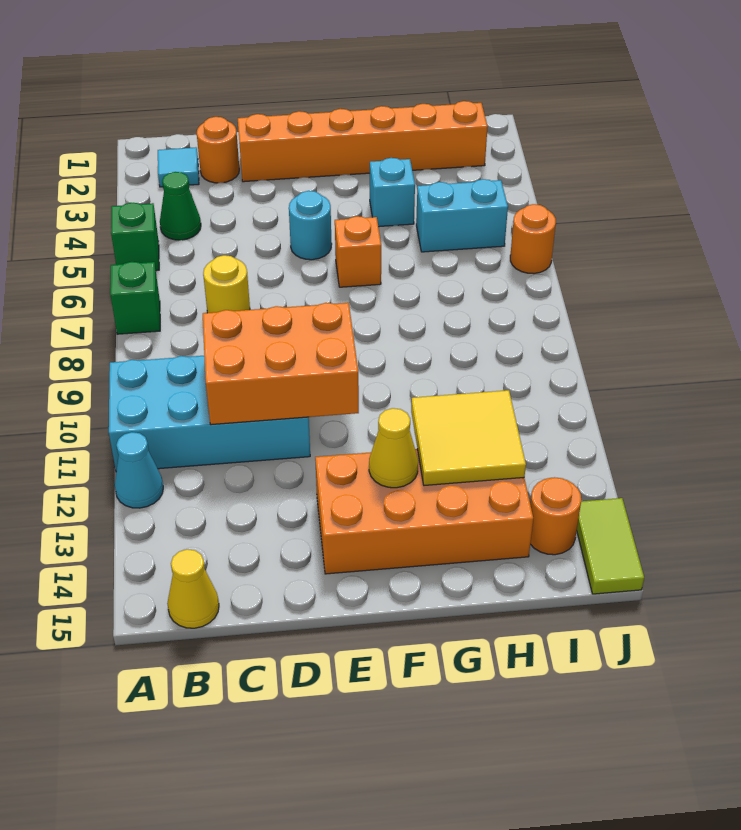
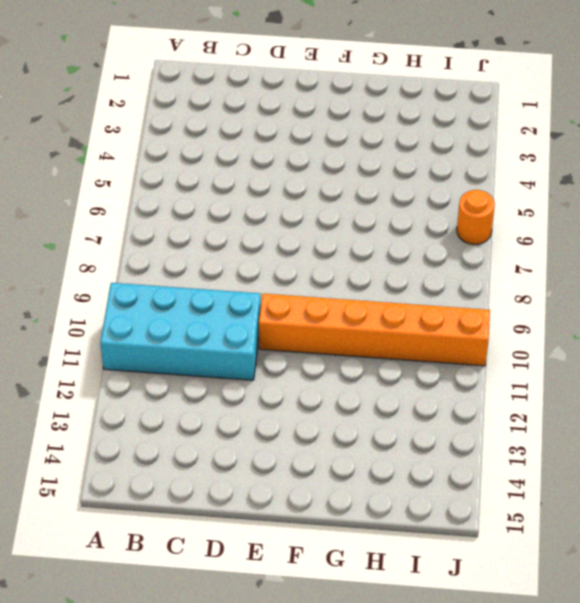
orange 1x6 brick [259,294,490,366] -> orange 1x6 brick moved to [238,101,488,182]
none -> green 1x1 brick [111,203,159,271]
none -> green 1x1 brick [110,262,160,334]
none -> cyan 1x1 cone [115,432,163,508]

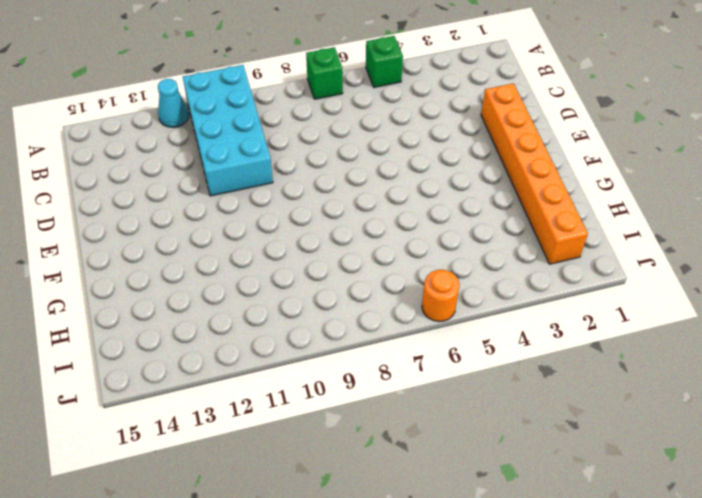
none -> cyan 1x1 tile [158,147,199,187]
none -> green 1x1 cone [160,172,201,240]
none -> yellow 1x1 cone [167,549,219,628]

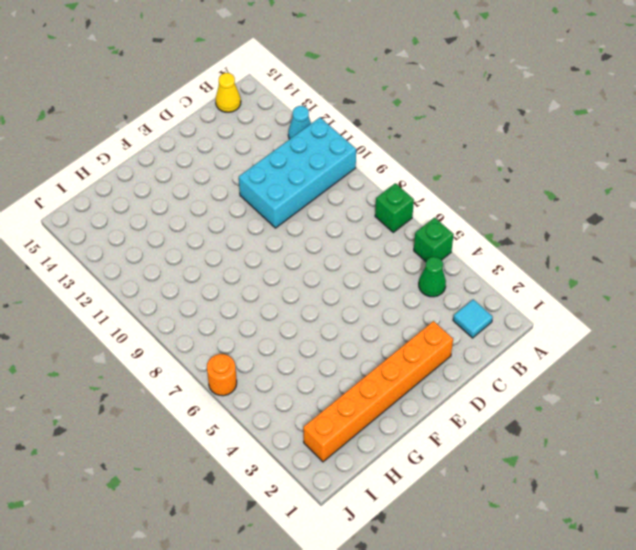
none -> orange 1x1 round brick [197,117,239,183]
none -> yellow 1x1 round brick [203,255,250,313]
none -> cyan 1x1 round brick [289,191,332,260]

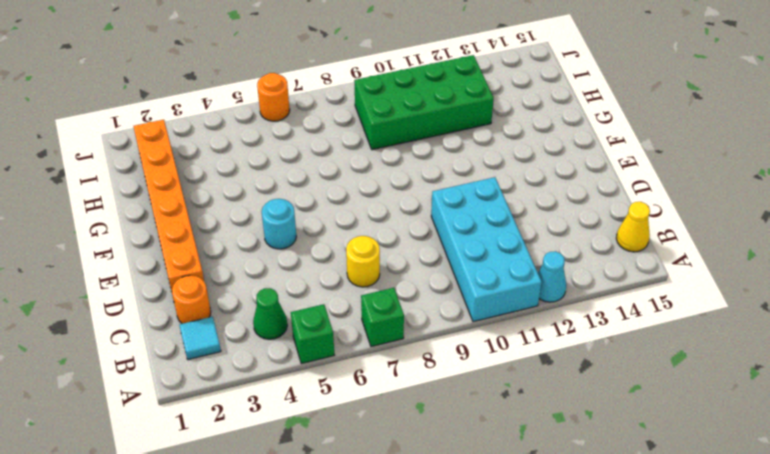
green 2x4 brick [354,55,494,150] -> none
none -> orange 2x4 brick [315,449,533,574]
none -> orange 1x1 brick [335,216,381,287]
none -> cyan 1x1 brick [370,158,415,227]

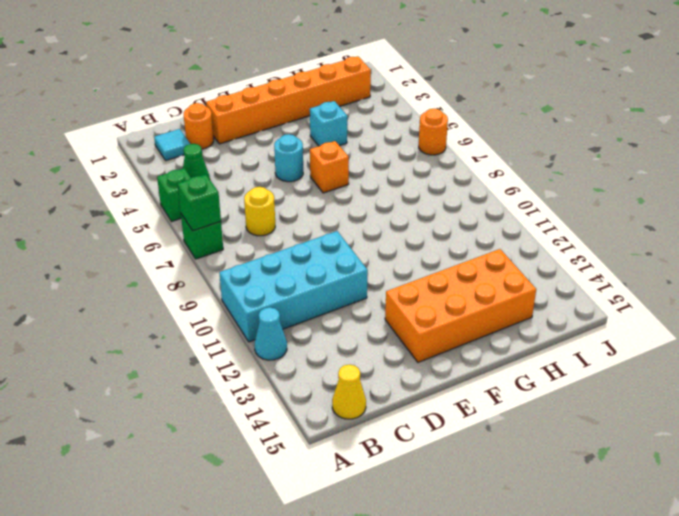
green 1x1 brick [178,175,221,231] -> none
none -> cyan 1x2 brick [416,179,508,252]
none -> orange 1x1 round brick [530,477,581,555]
none -> lime 1x2 tile [577,498,644,594]

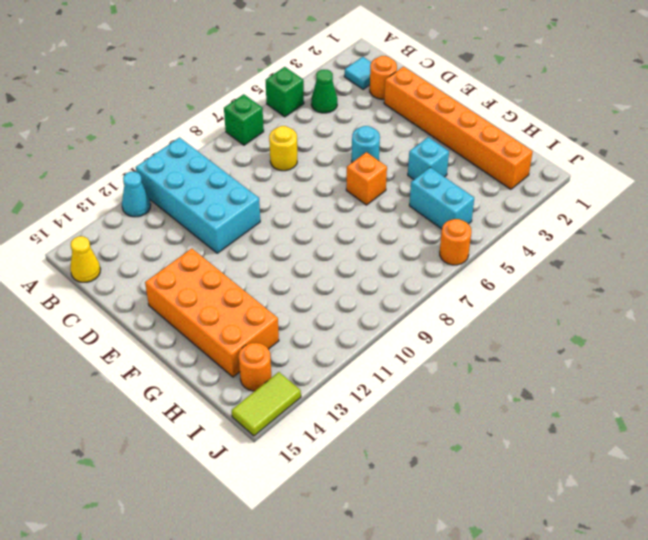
none -> orange 2x3 brick [203,303,359,425]
none -> yellow 1x1 cone [369,408,418,488]
none -> yellow 2x2 tile [411,390,526,485]

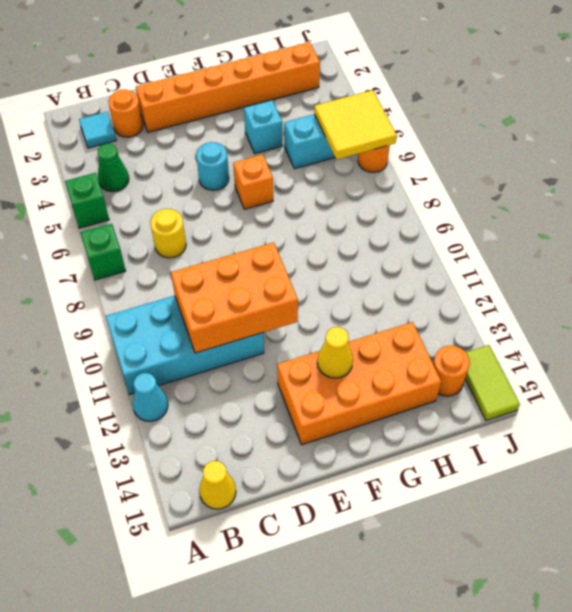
yellow 2x2 tile [314,90,397,159] -> yellow 2x2 tile moved to [411,390,526,485]

